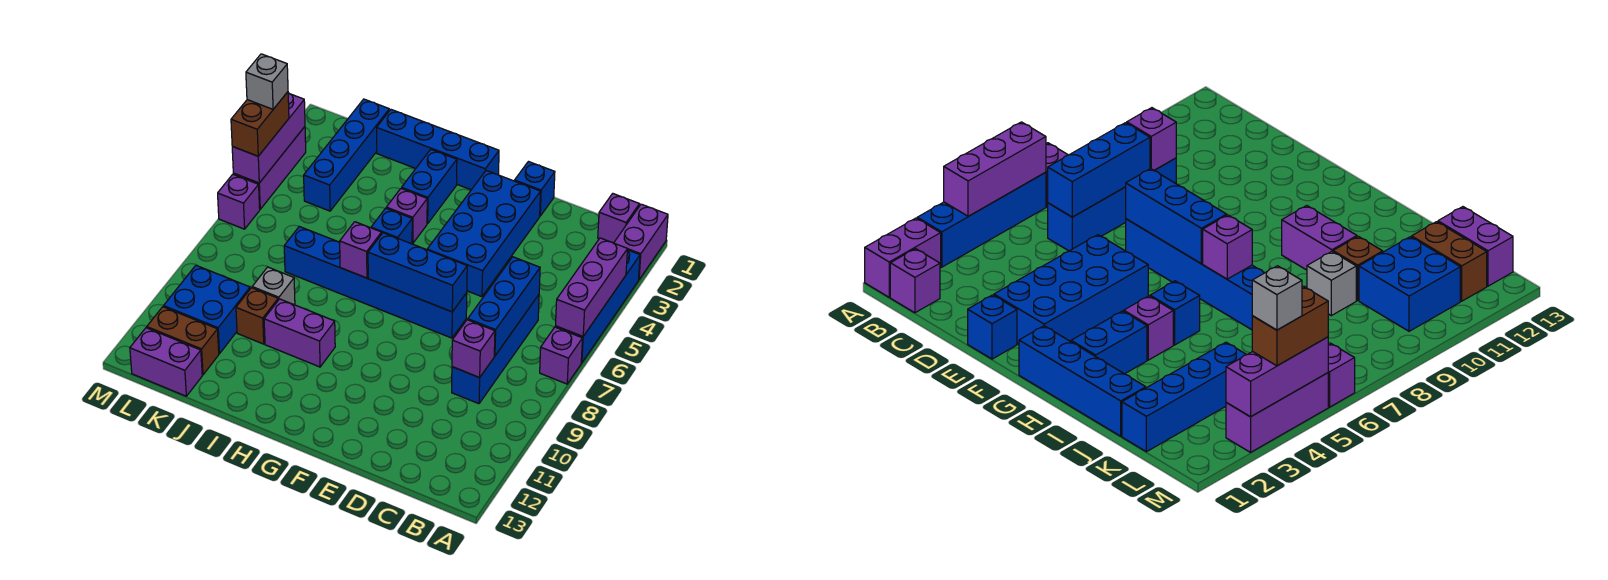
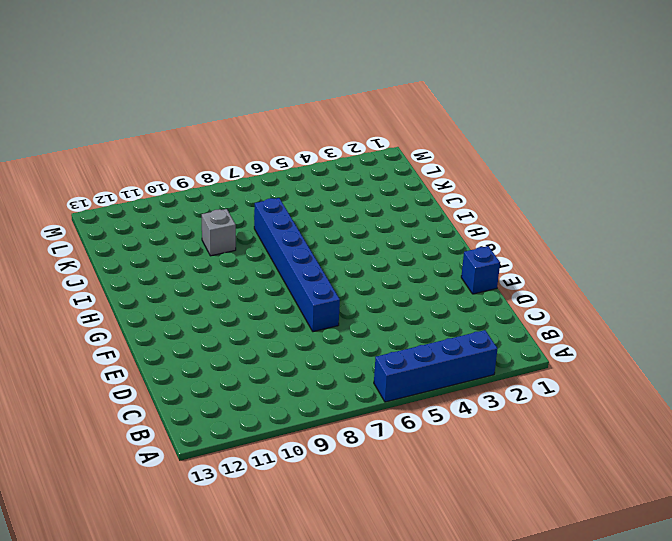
none -> purple 1x2 brick [614,204,668,279]
none -> purple 1x1 brick [540,327,582,384]
none -> purple 1x1 brick [598,194,640,243]

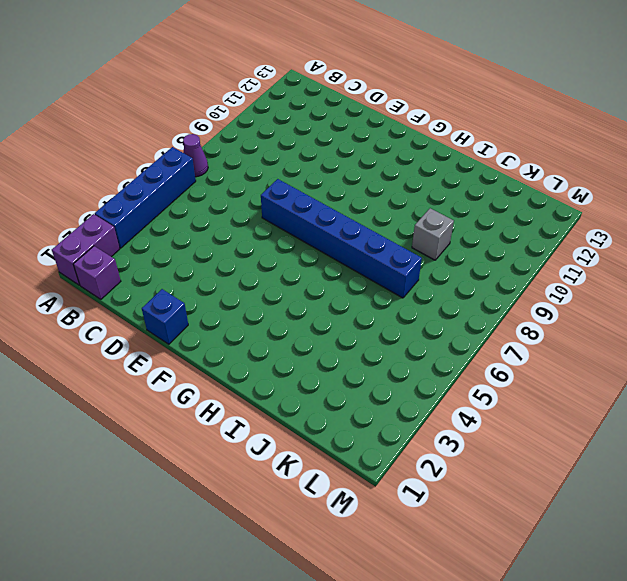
purple 1x1 cone [183,134,208,177] -> purple 1x1 brick [540,327,582,384]
none -> blue 1x4 brick [452,295,539,404]
none -> blue 2x4 brick [427,171,541,297]
none -> blue 1x4 brick [377,110,499,190]

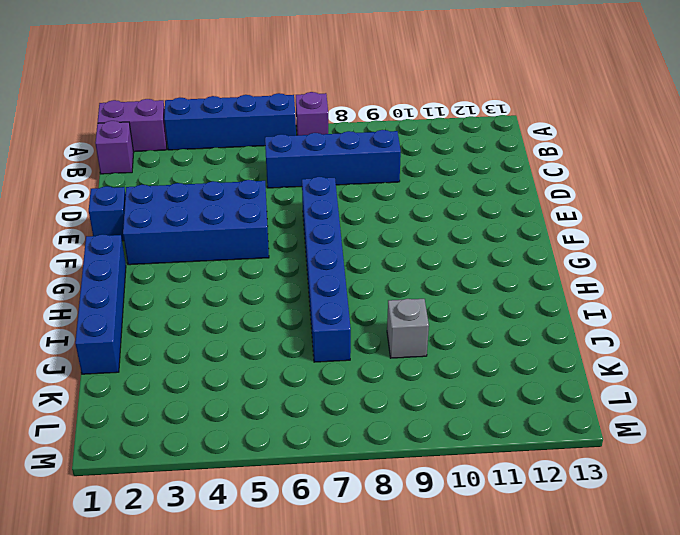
none -> blue 1x2 brick [402,149,457,223]
none -> purple 1x1 brick [386,188,427,243]
none -> blue 1x1 brick [371,208,412,244]

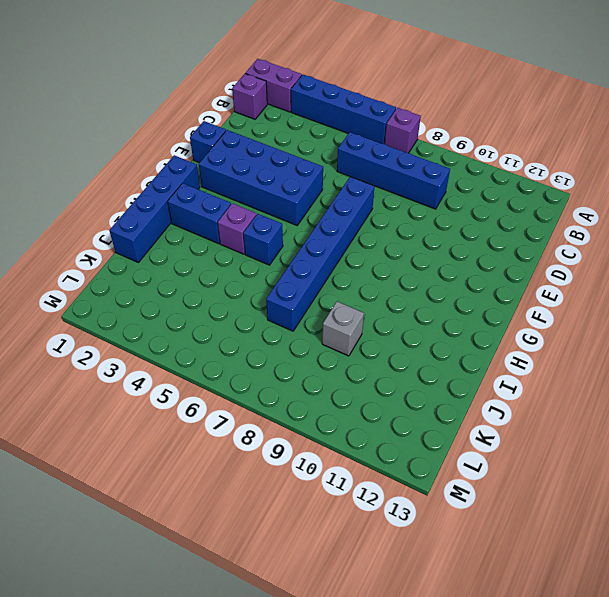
none -> purple 1x2 brick [264,299,335,367]
none -> brown 1x1 brick [236,288,278,344]
none -> blue 1x4 brick [304,99,389,211]

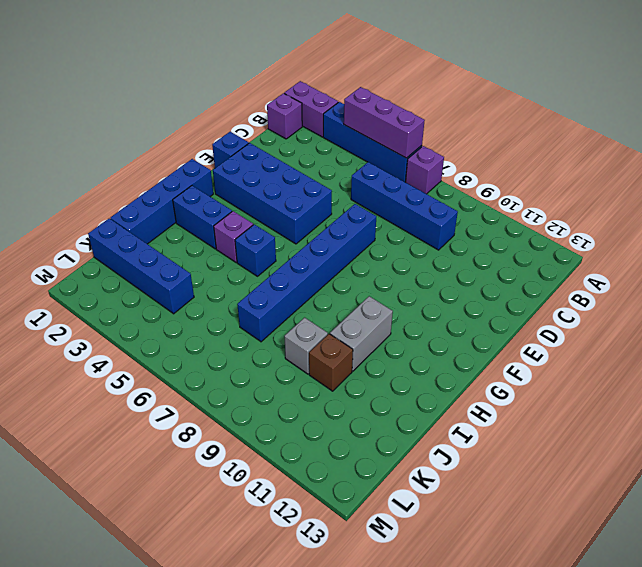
grey 1x2 brick [330,296,393,371] -> purple 1x2 brick [264,299,335,367]
none -> blue 2x2 brick [164,266,250,354]
none -> brown 1x2 brick [147,307,219,375]
none -> purple 1x2 brick [130,328,202,396]

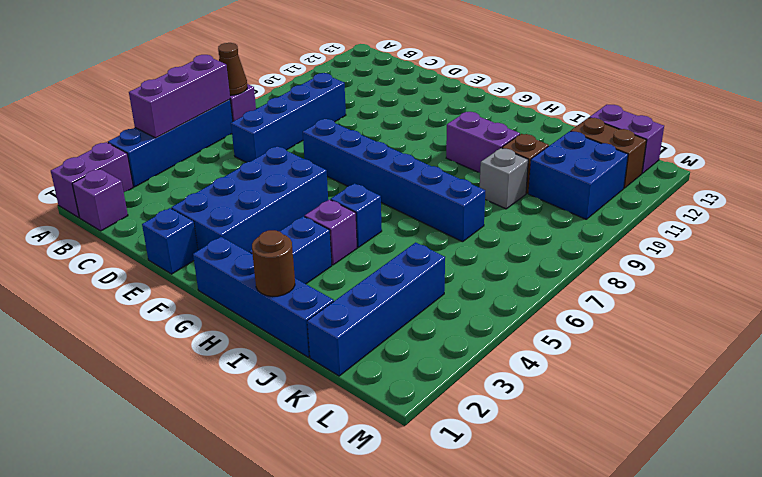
brown 1x1 cone [218,43,247,95] -> none
brown 1x1 round brick [252,230,295,296] -> none
none -> purple 1x3 brick [233,127,306,209]
none -> purple 1x1 brick [218,174,260,229]
none -> blue 1x3 brick [468,257,540,356]

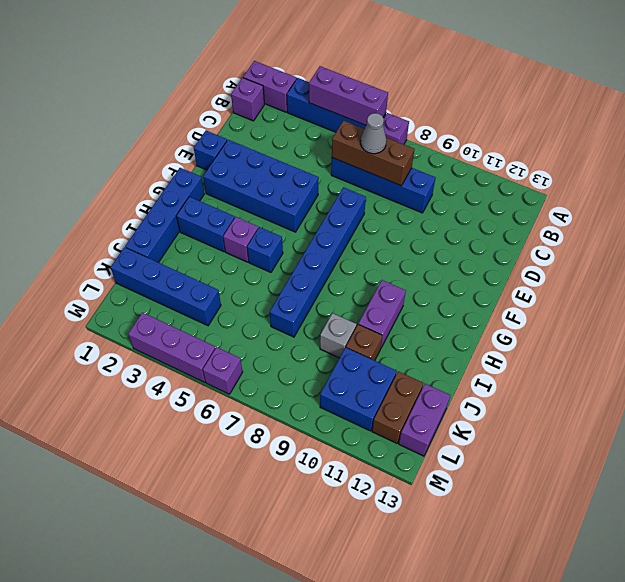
brown 1x3 brick [332,121,414,186] -> blue 1x3 brick [468,257,540,356]
grey 1x1 cone [361,113,386,154] -> none
none -> purple 1x1 brick [452,320,495,378]
none -> blue 1x3 brick [368,233,467,312]
none -> purple 1x1 brick [340,222,382,278]

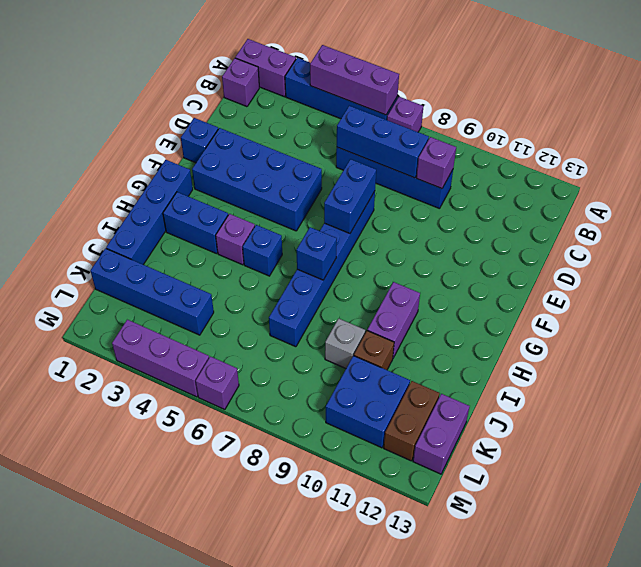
blue 1x2 brick [324,159,376,233] -> blue 1x3 brick [368,233,467,312]
blue 1x1 brick [296,227,337,280] -> purple 1x1 brick [340,222,382,278]
none -> purple 1x3 brick [232,93,305,183]
none -> brown 1x2 brick [231,92,289,156]
none -> grey 1x1 brick [246,54,288,109]

